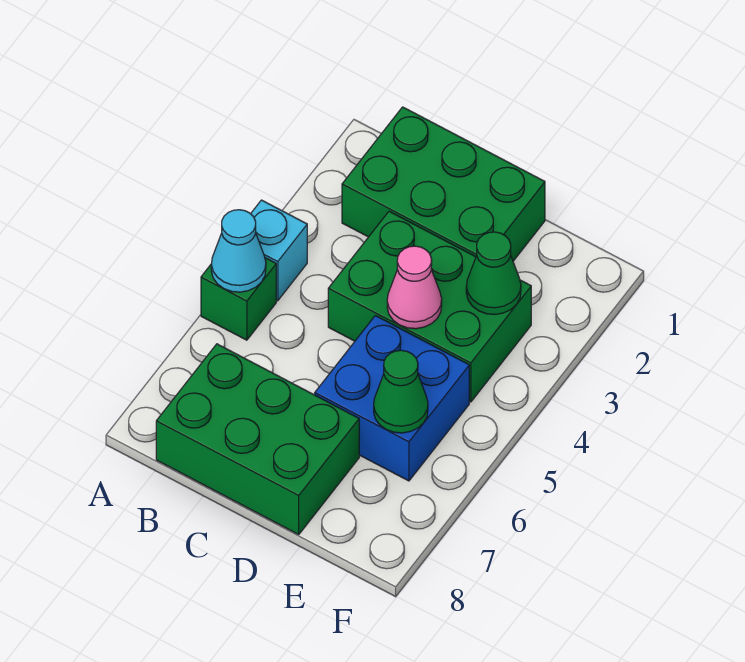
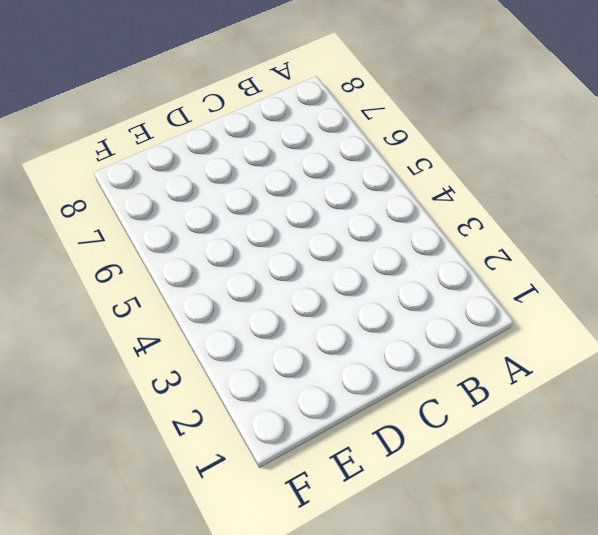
none -> cyan 1x1 brick [251,200,307,301]
none -> green 1x1 brick [201,258,276,340]

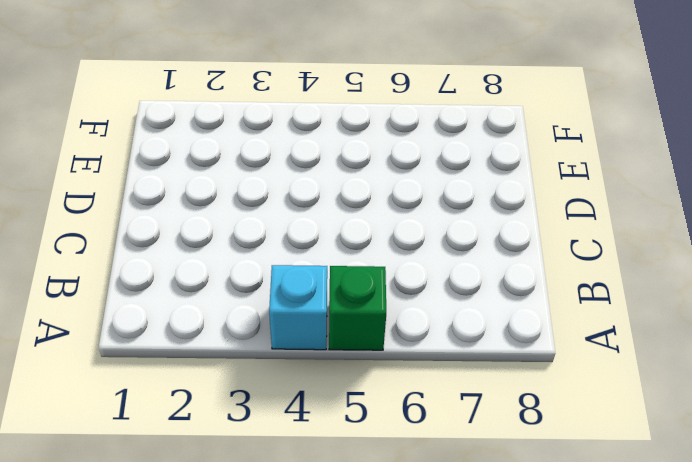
none -> green 2x3 brick [342,107,545,261]
none -> green 2x3 brick [156,344,359,534]

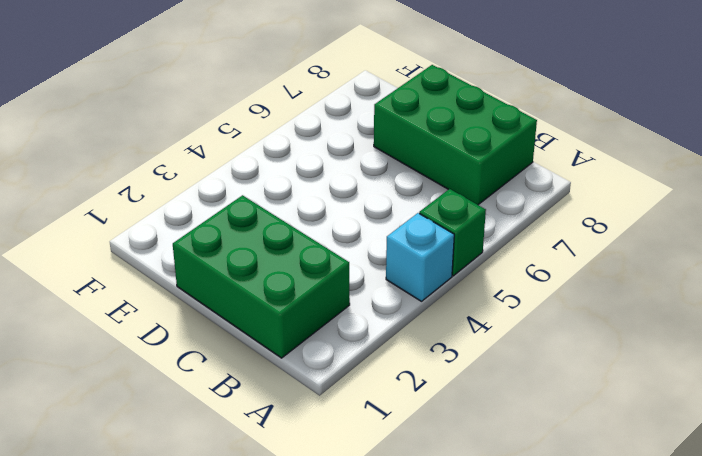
none -> green 2x3 brick [328,211,531,402]
none -> blue 2x2 brick [315,316,469,481]

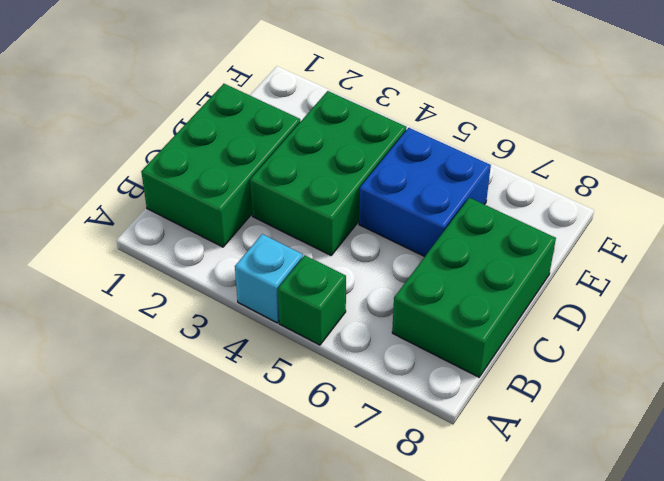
none -> cyan 1x1 cone [211,210,266,292]
none -> pink 1x1 cone [387,246,442,329]

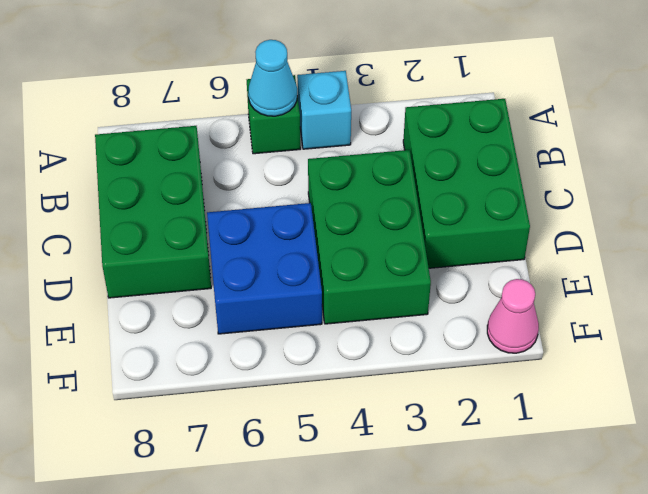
pink 1x1 cone [487,279,539,353] -> pink 1x1 cone moved to [387,246,442,329]
none -> green 1x1 cone [466,232,521,314]
none -> green 1x1 cone [374,350,428,433]

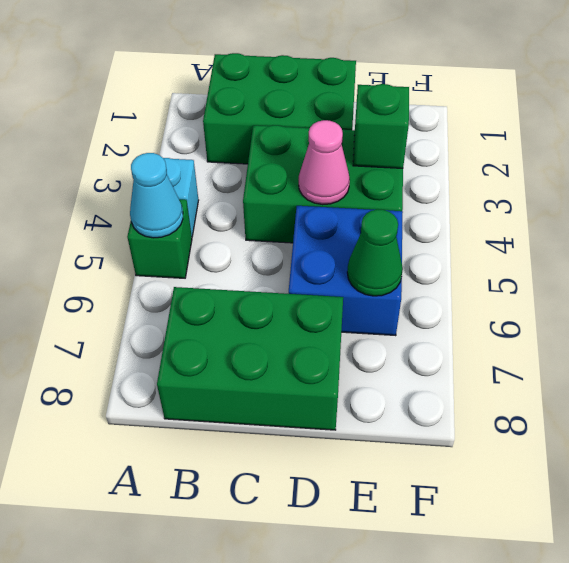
green 1x1 brick [353,84,409,168] -> green 1x1 cone [466,232,521,314]

